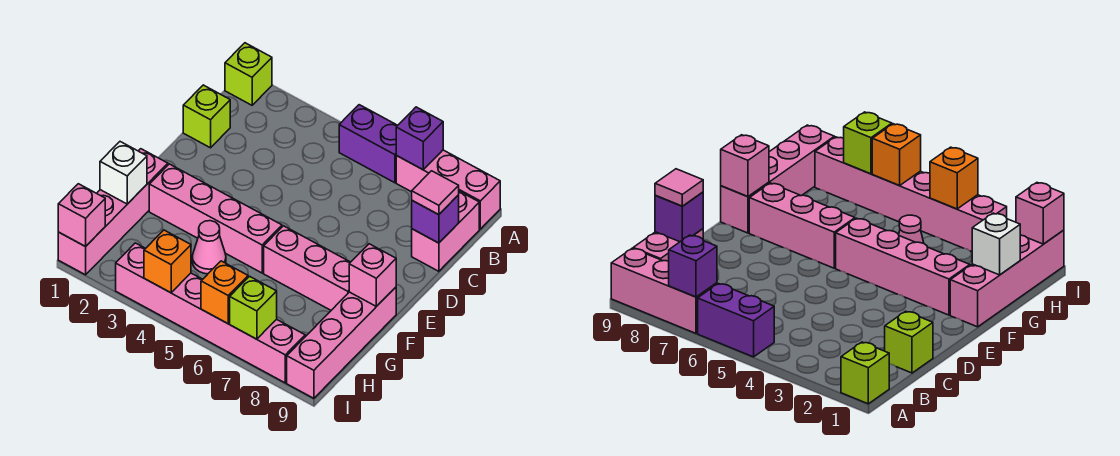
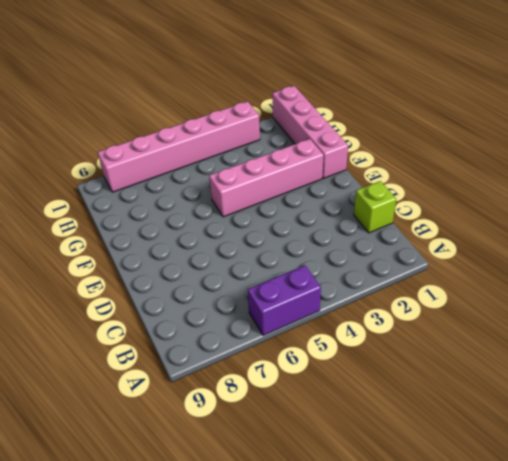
none -> lime 1x1 brick [225,43,272,105]
none -> pink 1x3 brick [396,150,500,229]
none -> pink 1x2 brick [412,191,479,271]

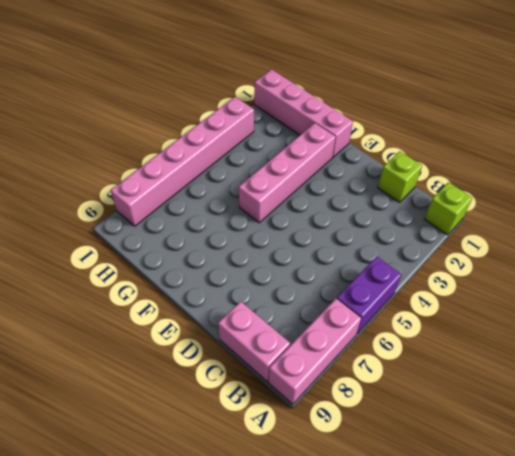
none -> pink 1x3 brick [264,226,350,310]
none -> pink 1x4 brick [287,287,396,398]
none -> pink 1x1 cone [192,221,226,274]

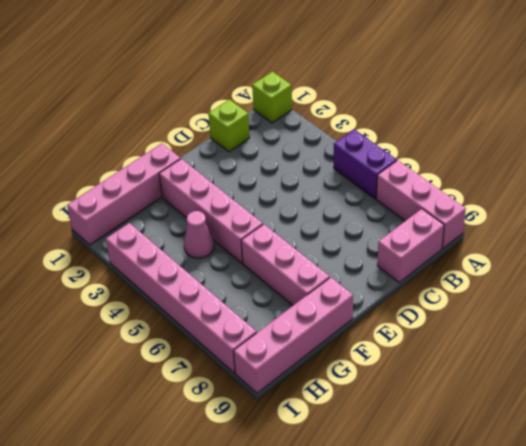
none -> purple 1x1 brick [396,107,443,170]
none -> purple 1x1 brick [412,195,459,243]
none -> pink 1x1 brick [349,244,396,307]

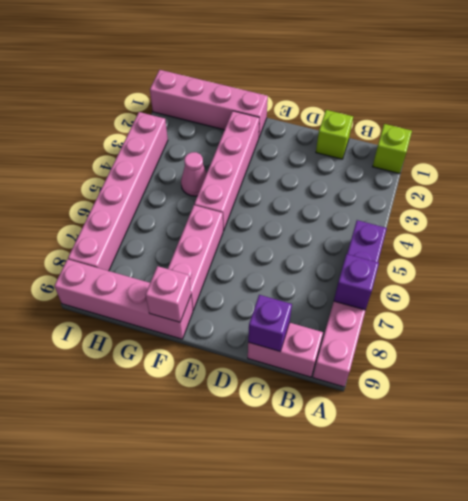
none -> white 1x1 brick [100,142,147,204]
none -> pink 1x1 brick [58,184,105,247]
none -> orange 1x1 brick [144,230,191,293]

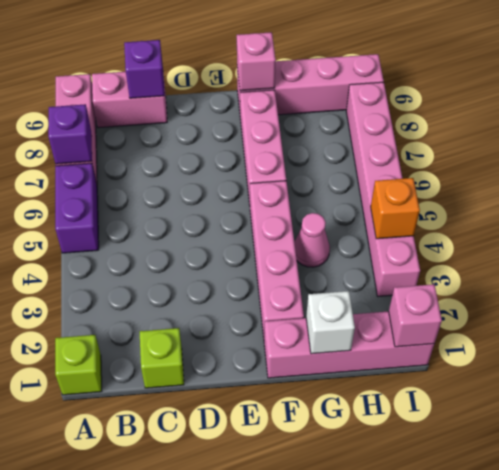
none -> orange 1x1 brick [201,261,248,324]
none -> lime 1x1 brick [230,276,277,339]
none -> pink 1x1 tile [412,171,459,215]

